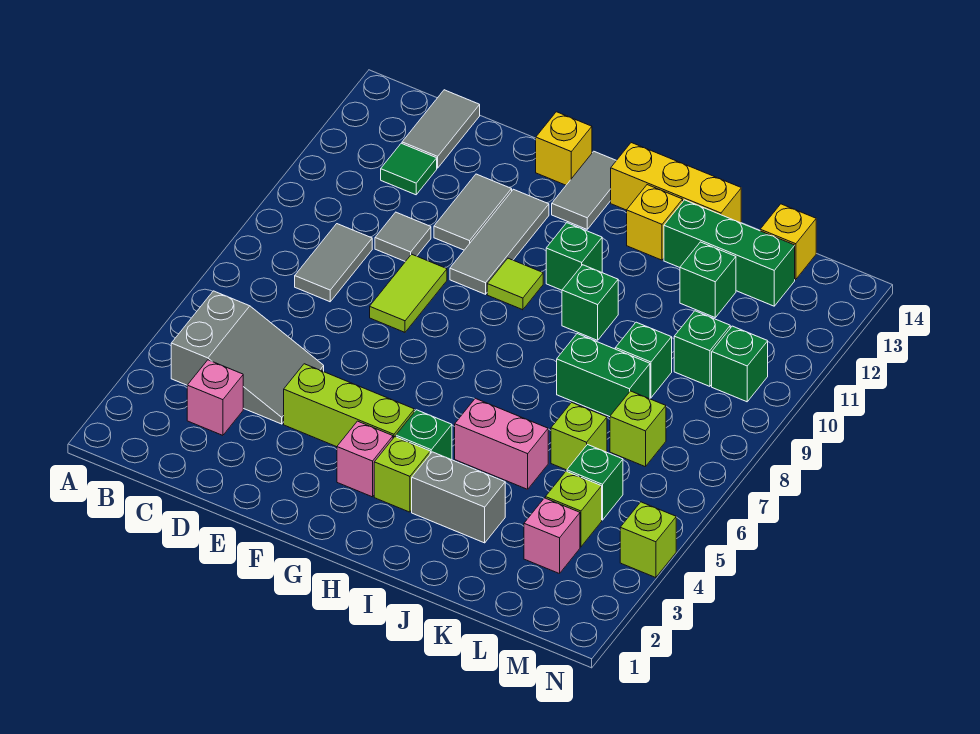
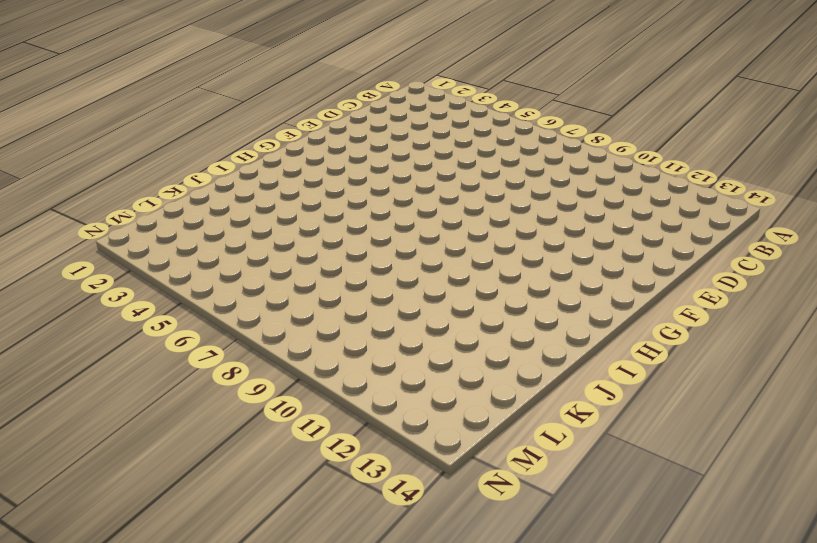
none -> grey 2x3 slope [171,291,324,424]
none -> pink 1x1 brick [187,360,243,435]
none -> grey 1x2 tile [295,224,372,302]
none -> green 1x1 tile [381,143,437,195]

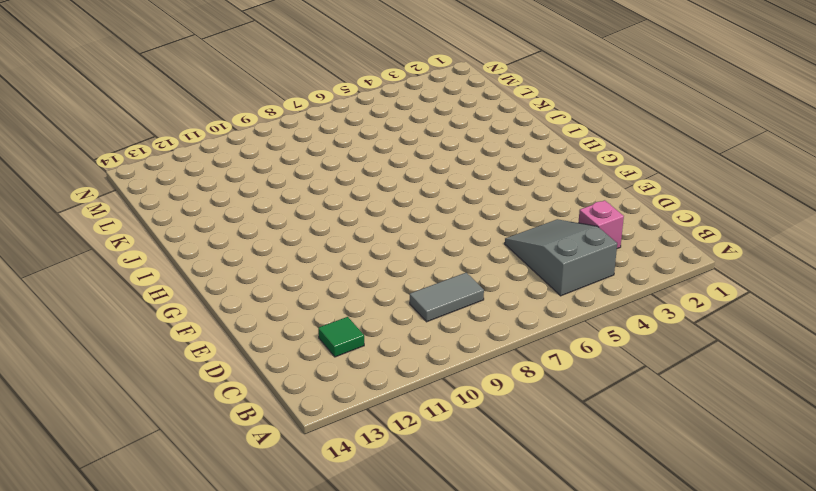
none -> grey 1x2 tile [402,90,480,168]
none -> grey 1x1 tile [375,212,431,262]
none -> lime 1x3 brick [284,364,414,447]
none -> lime 1x2 tile [370,254,447,332]

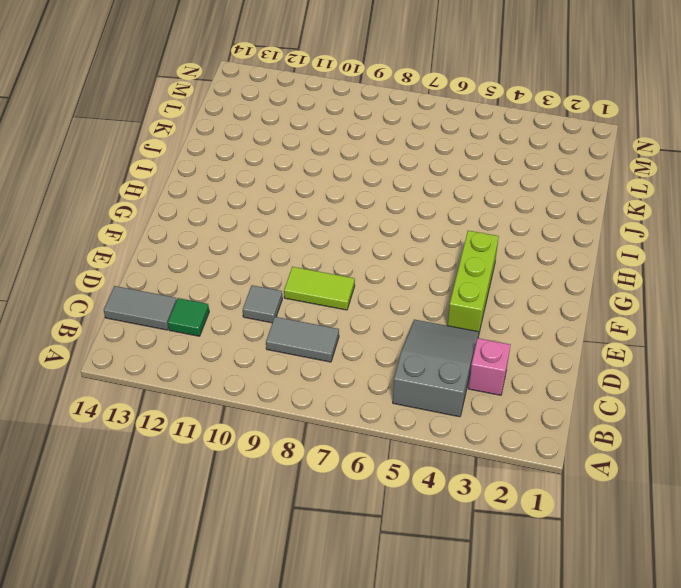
none -> grey 1x2 tile [434,174,512,250]
none -> grey 1x3 tile [450,189,549,294]
none -> yellow 1x1 brick [536,112,592,185]
none -> pink 1x1 brick [337,421,393,497]

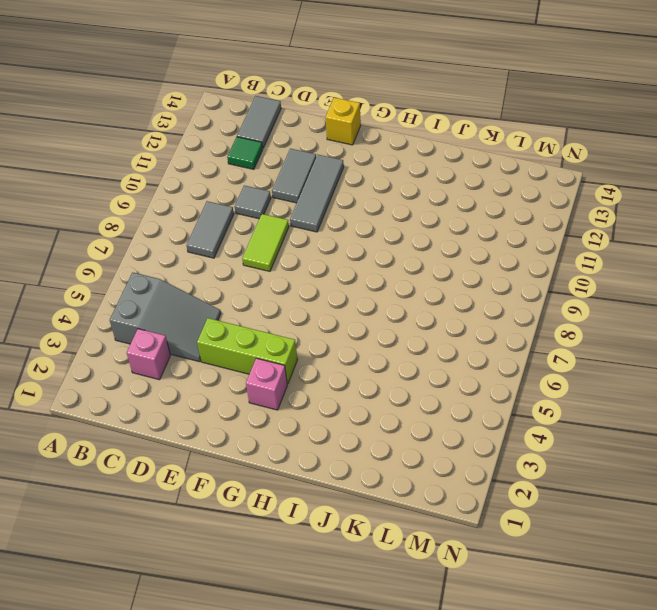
none -> lime 1x1 tile [487,258,543,310]
none -> grey 1x2 tile [552,151,616,229]
none -> lime 1x1 brick [374,437,430,512]
none -> green 1x1 brick [396,410,452,460]

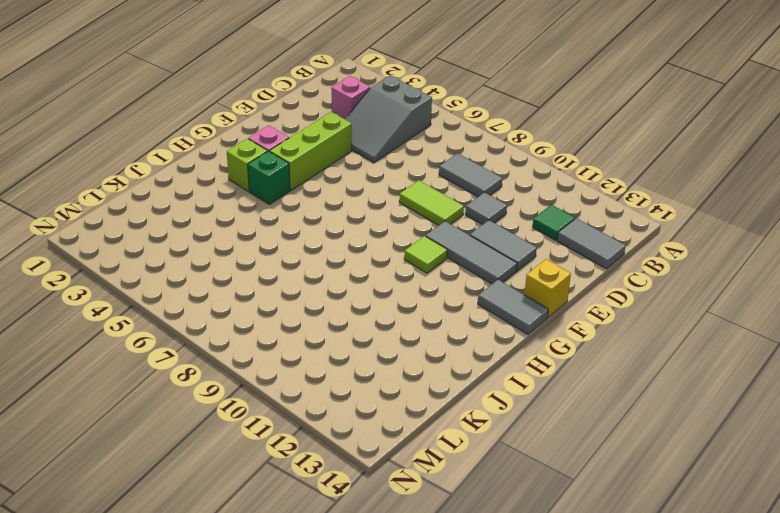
none -> green 1x1 brick [546,223,602,290]
none -> yellow 1x3 brick [611,143,741,223]
none -> grey 1x2 brick [412,452,505,543]
none -> pink 1x2 brick [455,398,548,489]

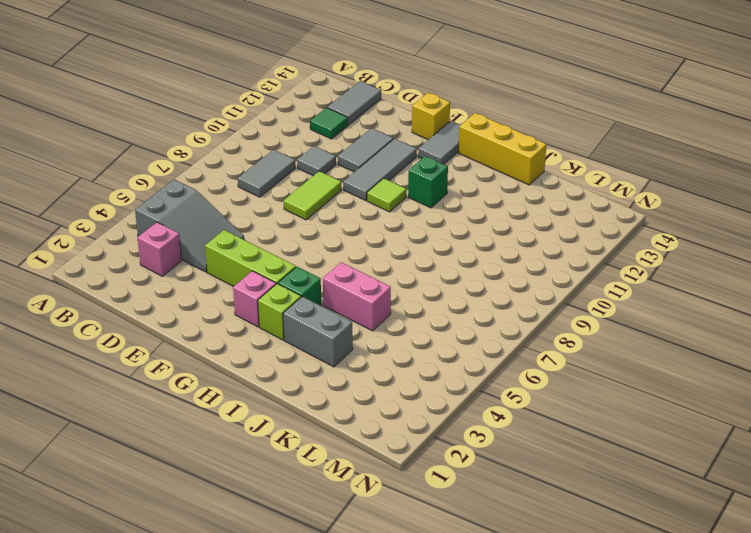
none -> green 1x1 brick [562,265,618,340]
none -> yellow 1x1 brick [627,185,683,260]
none -> green 1x2 brick [557,334,650,417]
none -> green 1x3 brick [664,200,795,306]

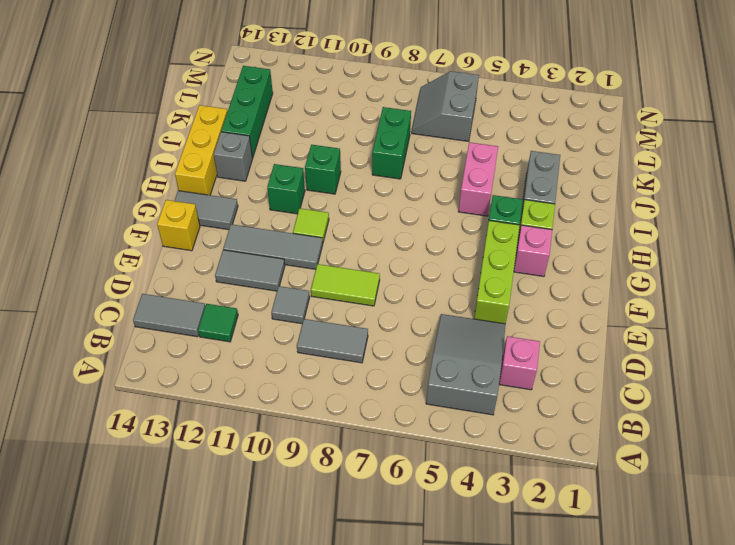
grey 1x1 brick [214,132,252,181] -> yellow 1x1 brick [627,185,683,260]
grey 2x2 slope [412,71,479,141] -> lime 1x1 brick [610,391,666,467]
none -> lime 1x1 brick [551,402,607,470]
none -> green 1x1 brick [615,322,672,398]
none -> green 1x1 brick [680,242,736,317]
none -> pink 1x1 brick [524,498,580,574]

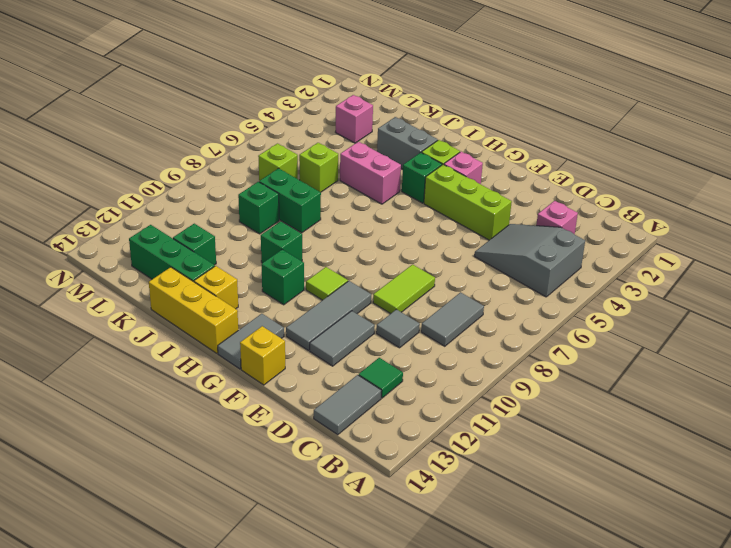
none -> lime 1x1 brick [545,471,602,547]
none -> green 1x1 brick [567,445,623,520]
none -> green 1x1 brick [674,311,730,386]
none -> yellow 1x1 brick [760,204,816,280]

